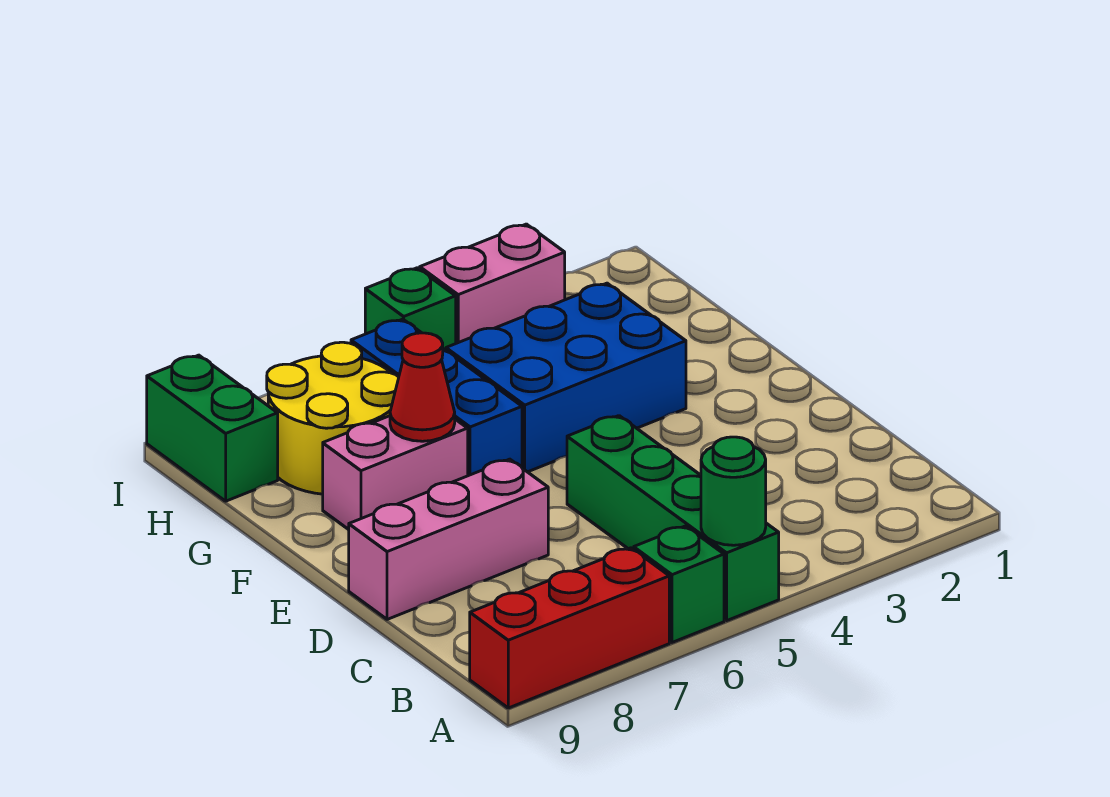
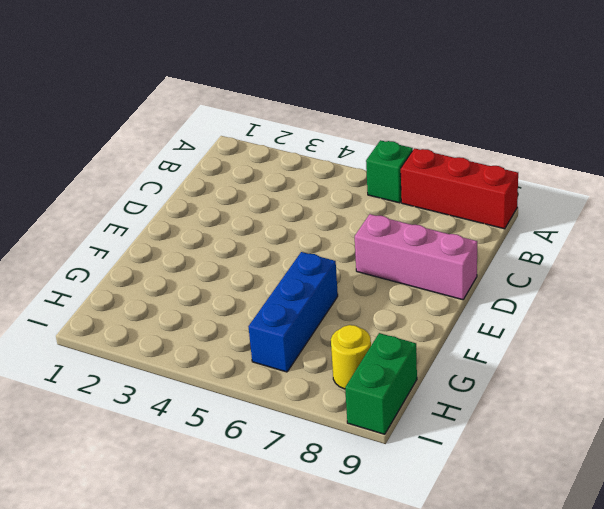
yellow 1x1 round brick [331,325,371,389] -> yellow 2x2 round brick [267,342,399,494]
none -> green 1x4 brick [567,416,779,620]
none -> blue 2x3 brick [446,283,686,472]
none -> pink 1x2 brick [323,416,468,530]

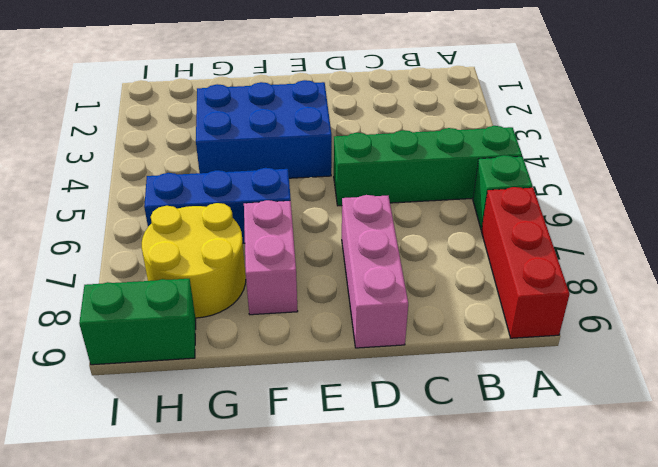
blue 2x3 brick [196,80,332,178] -> blue 2x3 brick turned to [446,283,686,472]
none -> pink 1x2 brick [420,224,565,343]
none -> green 1x1 brick [365,268,456,350]
none -> green 1x1 round brick [701,437,766,545]

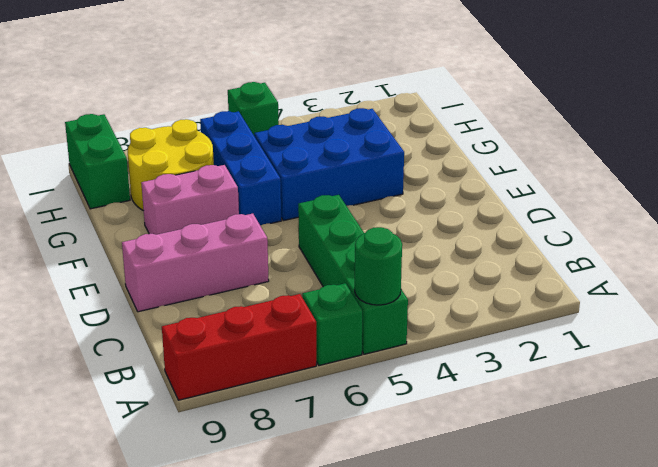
none -> pink 1x2 brick [420,224,565,343]
none -> red 1x1 cone [390,333,455,441]

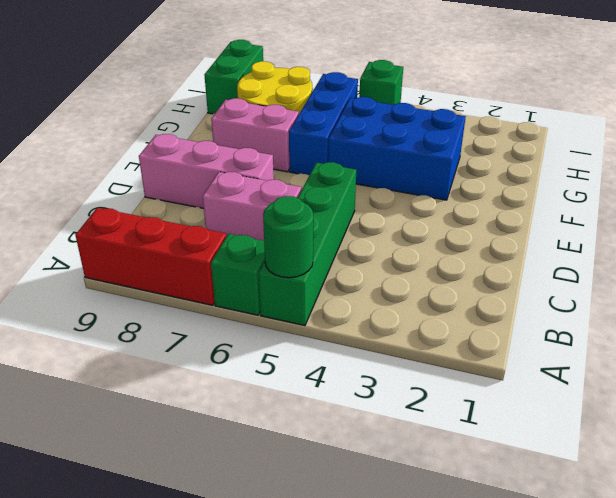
pink 1x2 brick [203,172,301,241] -> pink 1x2 brick moved to [420,224,565,343]
none -> red 1x1 cone [390,333,455,441]

